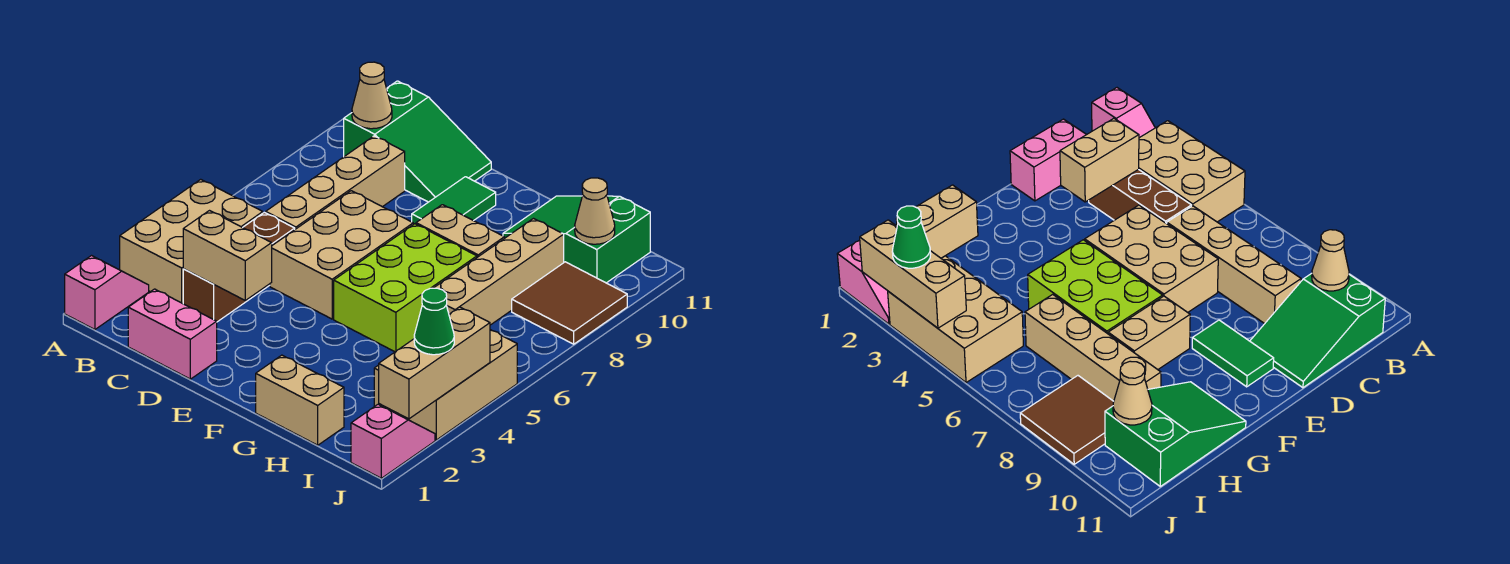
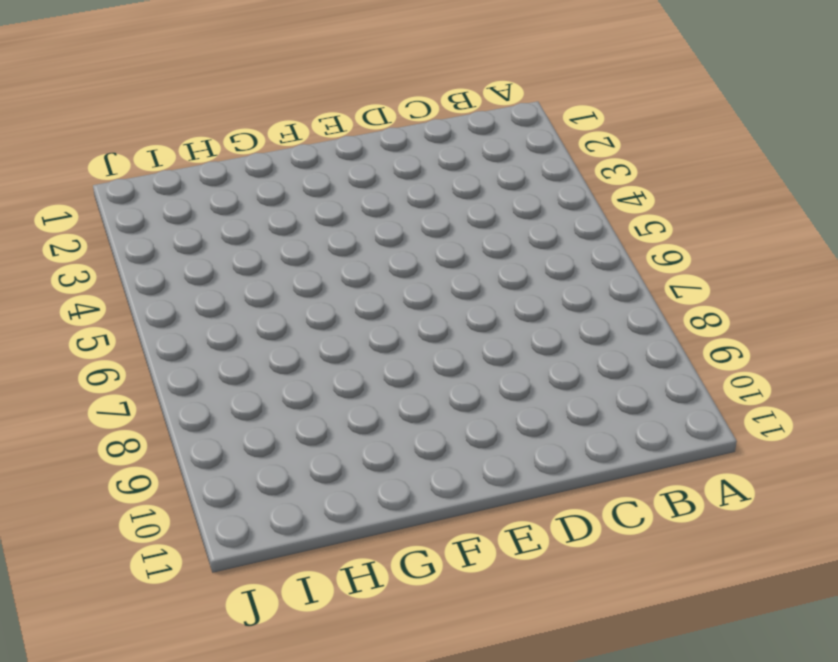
none -> pink 1x2 slope [65,256,149,330]
none -> tan 2x3 brick [120,179,263,304]
none -> green 2x3 slope [344,81,491,202]

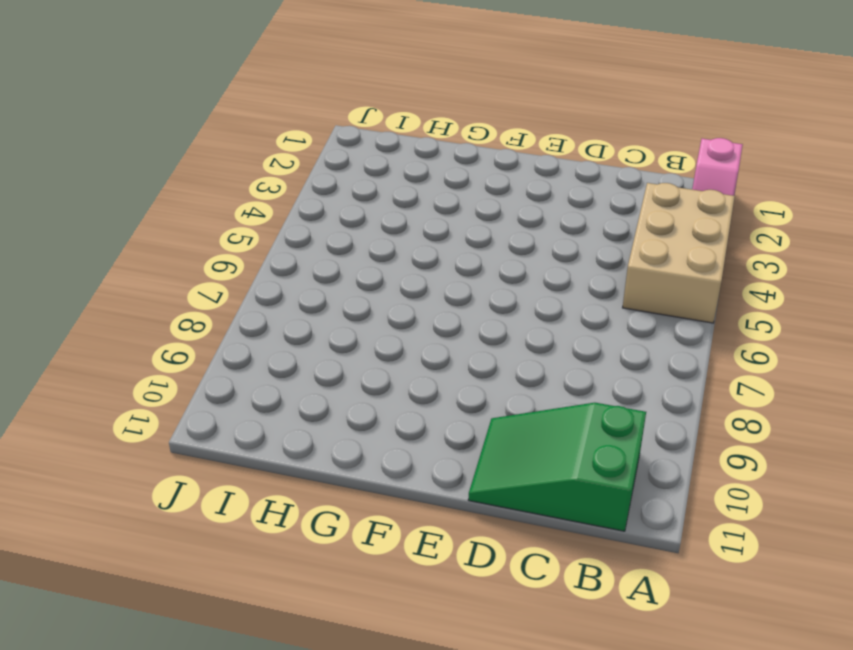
none -> pink 1x2 brick [128,289,217,379]
none -> brown 1x3 brick [183,212,295,322]
none -> tan 1x4 brick [266,136,405,229]

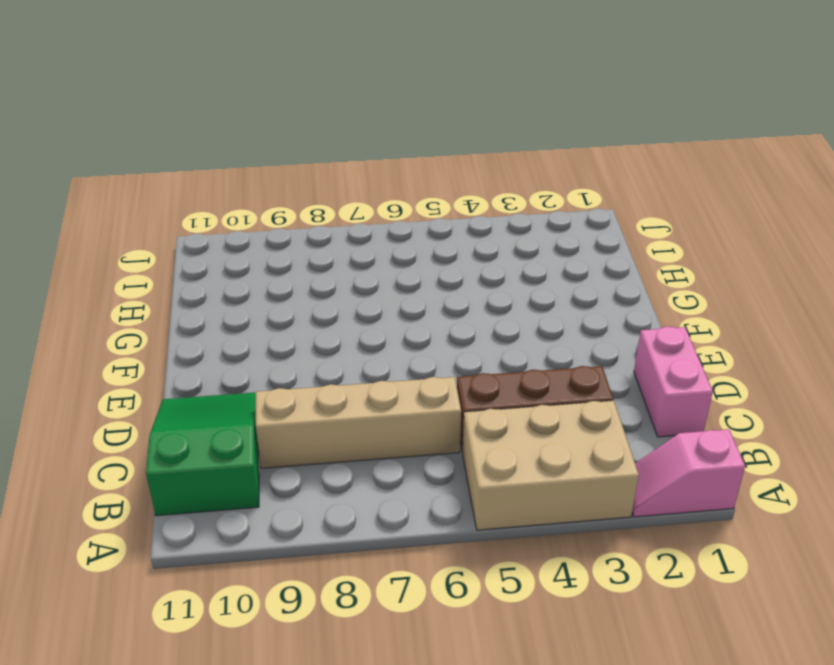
none -> tan 2x3 brick [270,191,413,319]
none -> green 1x2 tile [412,177,496,224]
none -> lime 2x3 brick [334,224,477,352]

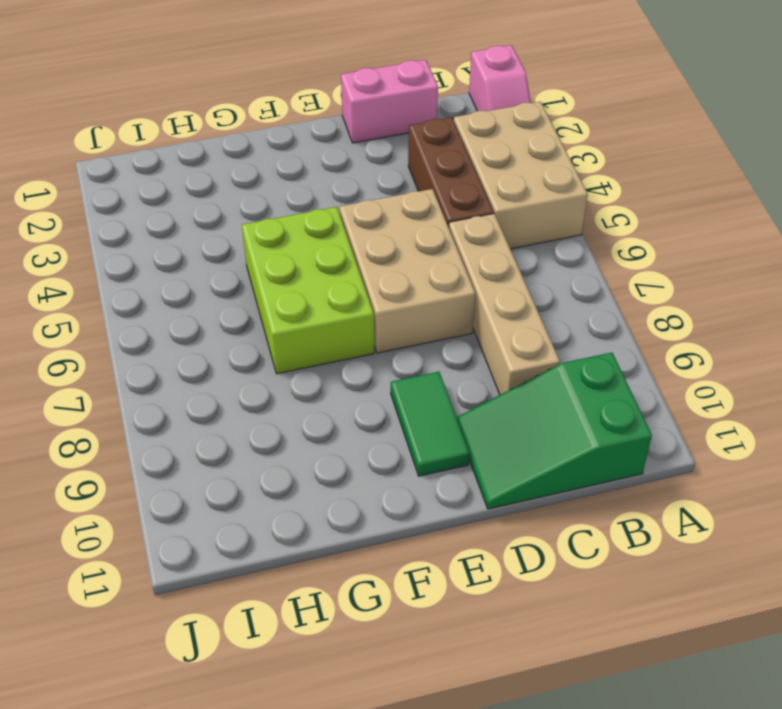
none -> tan 1x2 brick [416,205,504,257]
none -> tan 1x2 brick [256,355,344,445]
none -> green 2x3 slope [503,196,650,283]

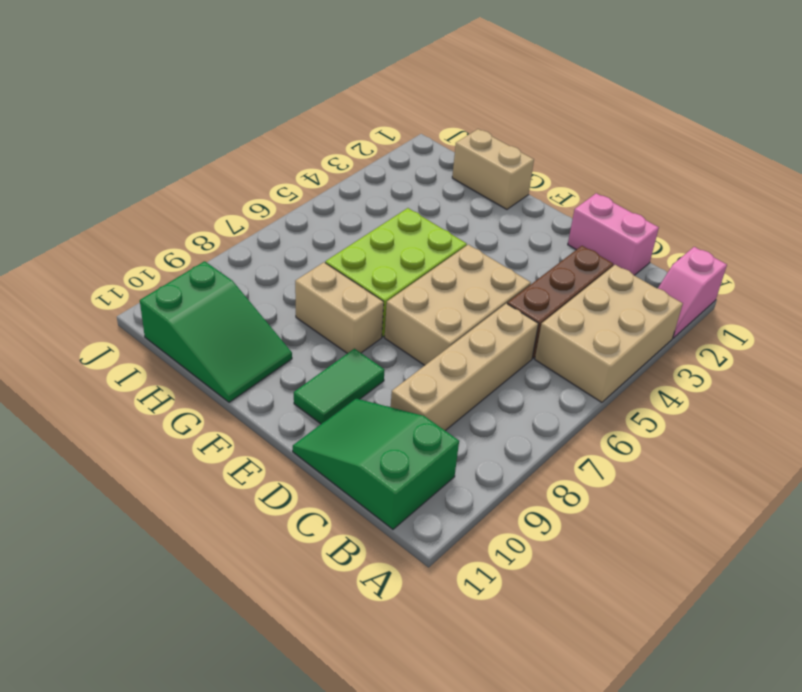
none -> tan 1x4 brick [434,219,564,325]
none -> tan 2x3 brick [374,330,517,440]
none -> brown 2x2 tile [512,262,627,344]

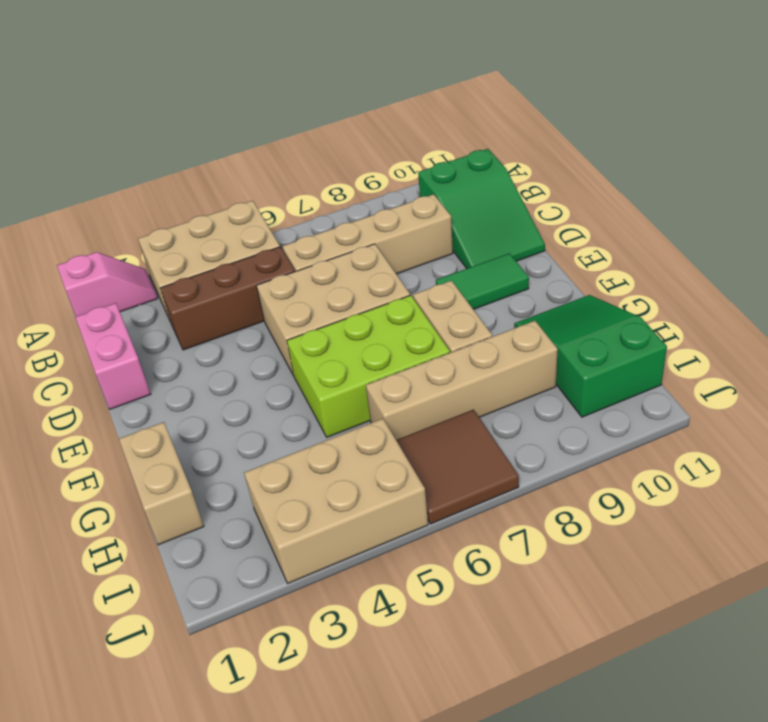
brown 2x2 tile [396,410,519,524] -> brown 2x2 tile moved to [512,262,627,344]
none -> pink 1x2 slope [351,404,435,478]
none -> tan 1x1 cone [352,62,392,129]
none -> tan 1x2 brick [183,211,272,300]

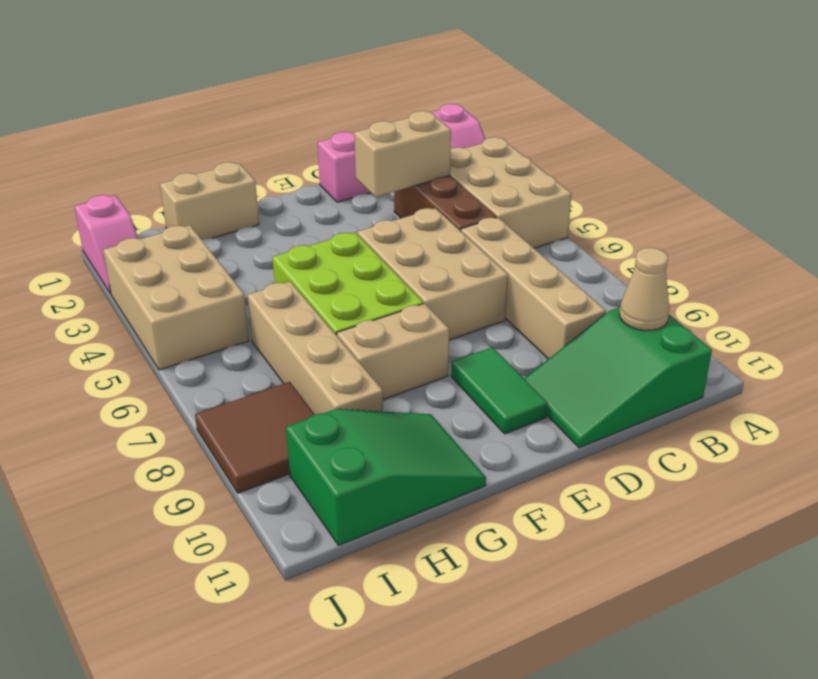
none -> tan 1x1 cone [575,178,615,244]
none -> tan 1x3 brick [379,307,490,419]
none -> green 1x1 cone [414,288,454,355]

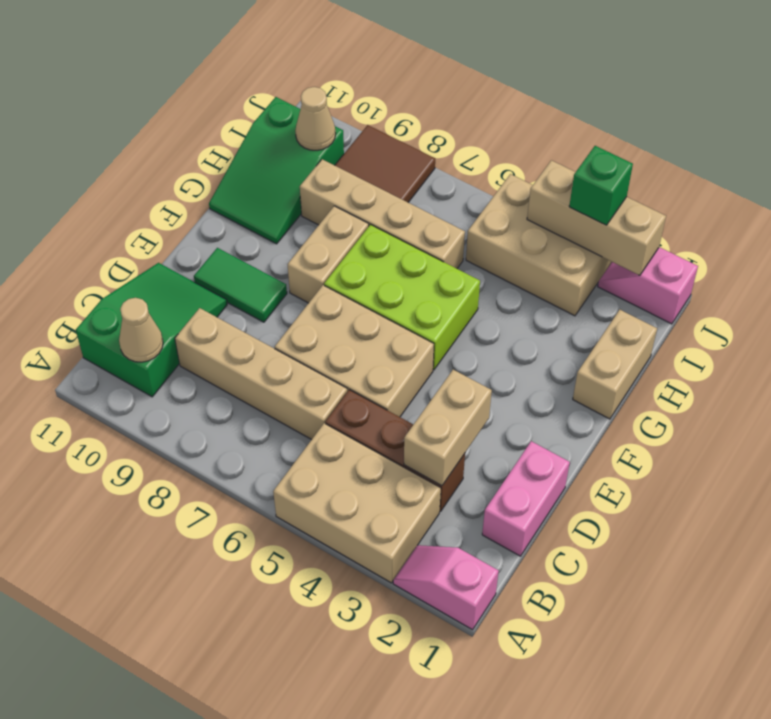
green 1x1 brick [569,146,633,225] -> green 1x1 cone [414,288,454,355]

